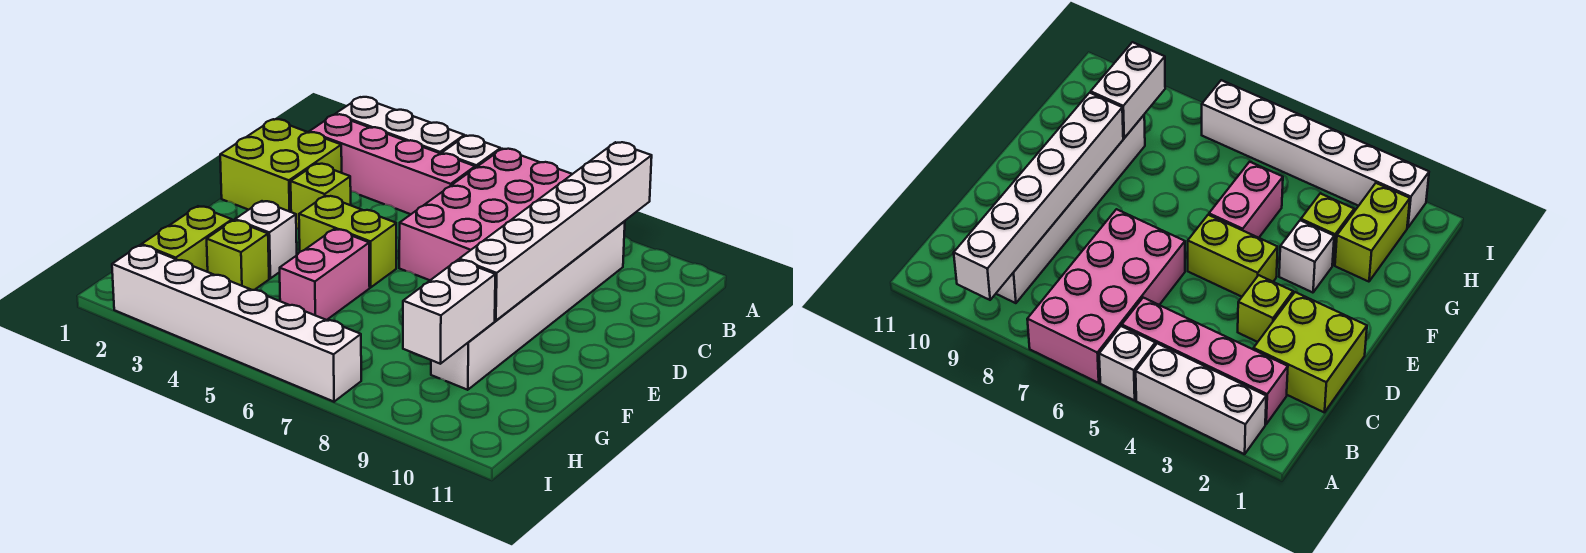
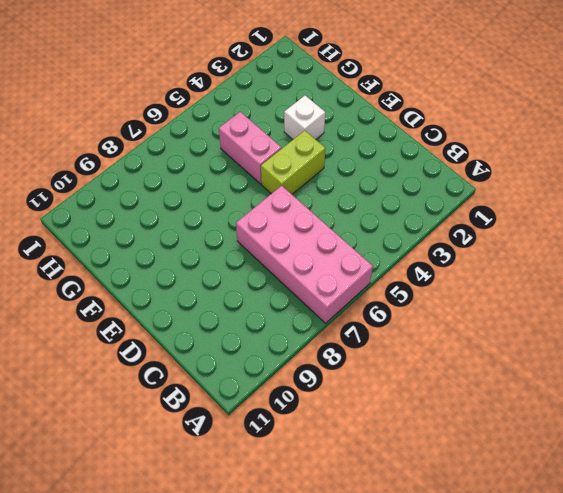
none -> white 1x3 brick [336,97,464,154]
none -> white 1x1 brick [442,136,501,168]
none -> pink 1x4 brick [309,114,475,214]

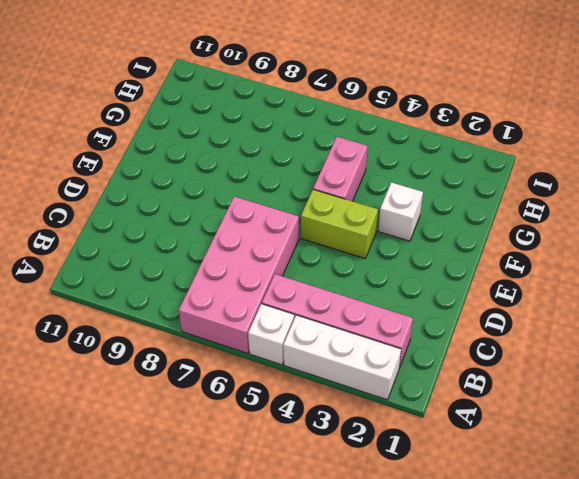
none -> white 1x6 brick [431,221,625,390]
none -> lime 2x2 brick [220,119,342,212]
none -> lime 1x1 brick [291,164,351,229]

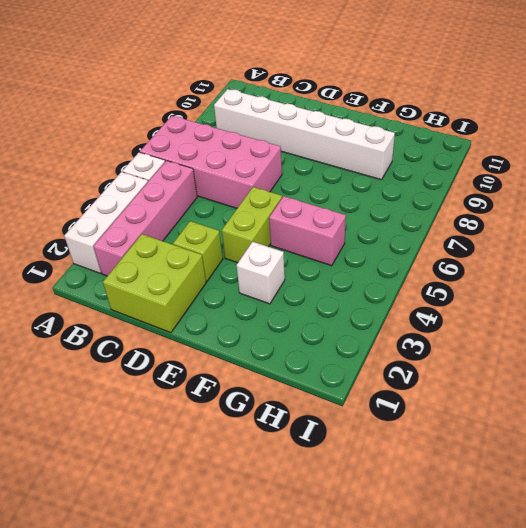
none -> lime 1x2 brick [142,206,232,272]
none -> lime 1x1 brick [207,220,269,290]
none -> white 1x6 brick [112,245,361,402]

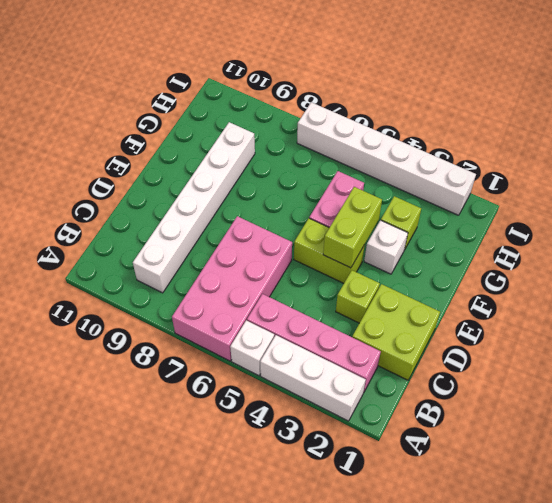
lime 1x2 brick [323,187,382,268] -> lime 1x2 brick moved to [142,206,232,272]
none -> white 1x6 brick [459,142,652,321]
none -> white 1x2 brick [403,260,495,364]

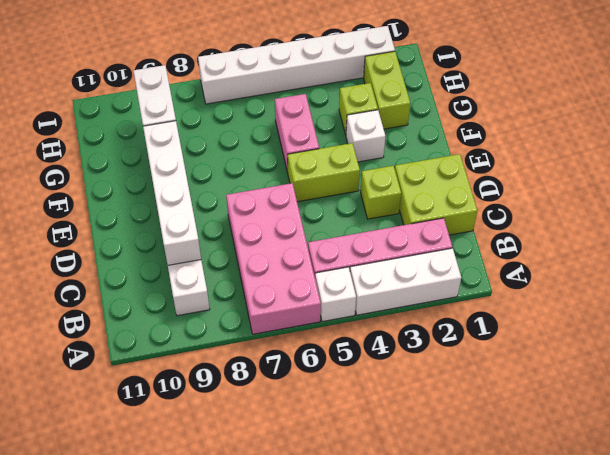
white 1x4 brick [143,121,201,265] -> white 1x6 brick [459,142,652,321]

